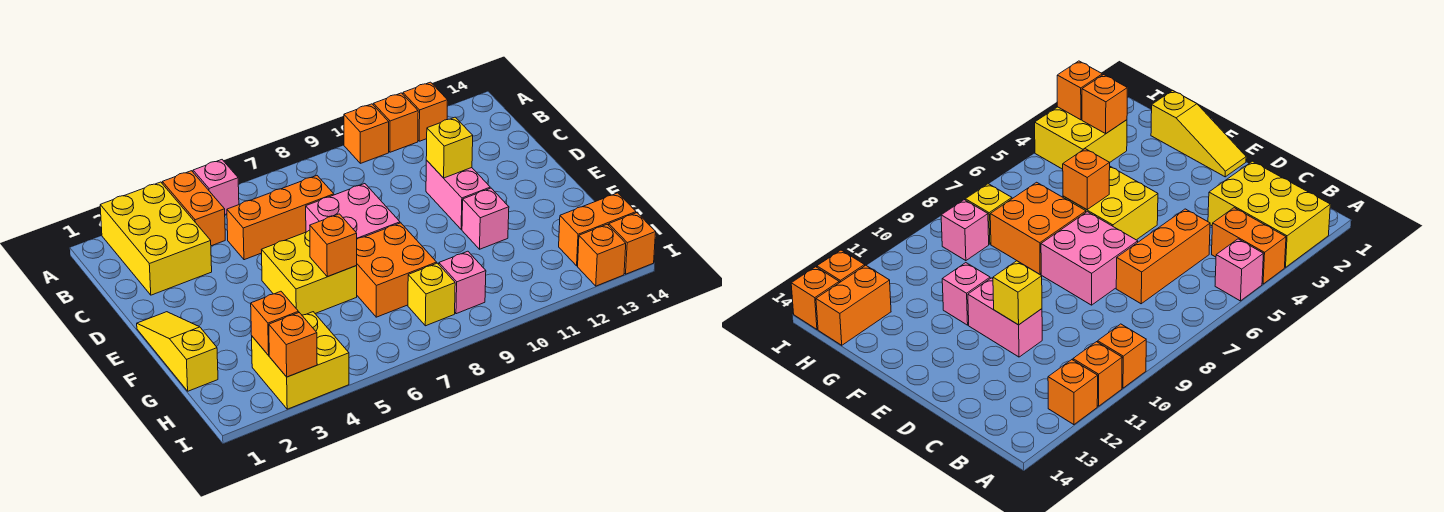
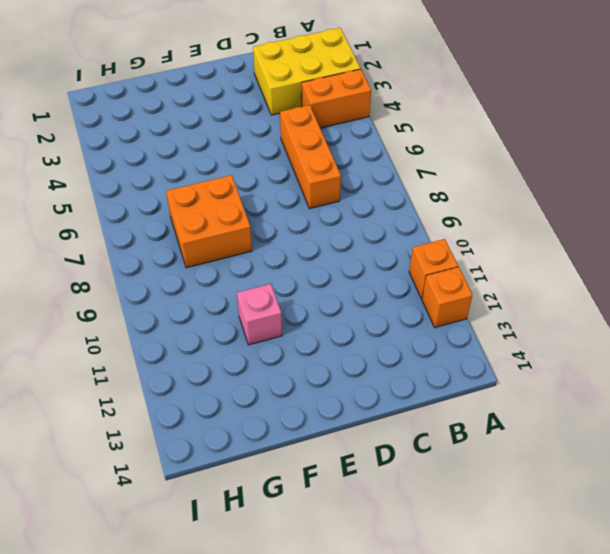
none -> pink 1x1 brick [193,160,239,214]
none -> orange 1x1 brick [344,104,389,163]
none -> pink 2x2 brick [306,184,400,239]

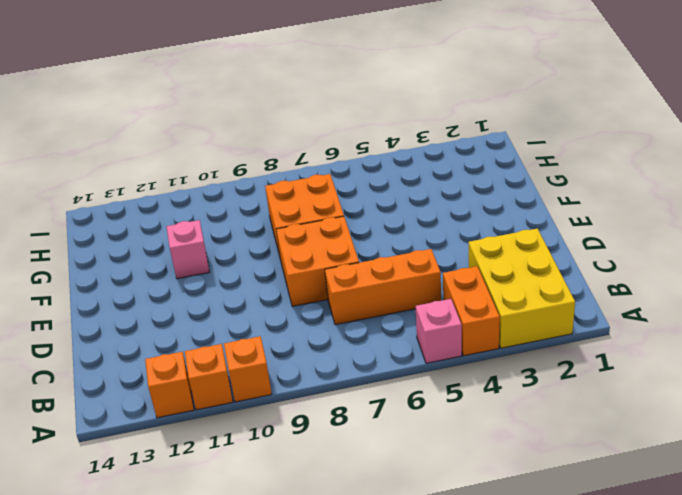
orange 2x2 brick [276,216,359,307] -> pink 2x2 brick [306,184,400,239]
none -> pink 1x2 brick [426,160,490,229]
none -> yellow 1x3 slope [137,312,218,391]
none -> yellow 2x2 brick [262,230,357,315]

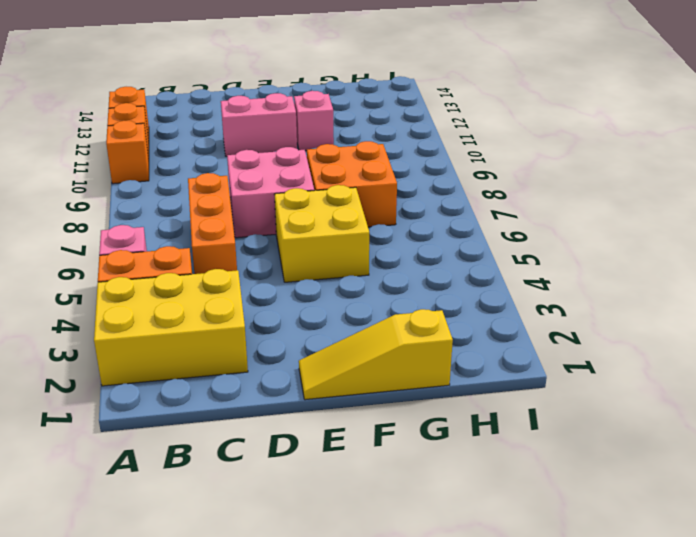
none -> yellow 2x2 brick [252,312,349,409]
none -> yellow 1x1 brick [408,263,455,326]
none -> pink 1x1 brick [439,251,486,314]

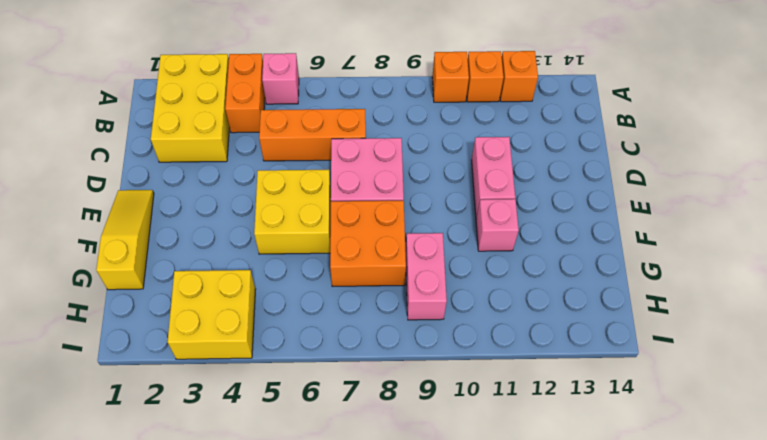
pink 1x2 brick [406,233,447,320] -> pink 1x1 brick [439,251,486,314]
none -> yellow 1x1 brick [408,263,455,326]
none -> orange 1x2 brick [559,193,636,266]
none -> orange 1x1 brick [578,224,626,286]

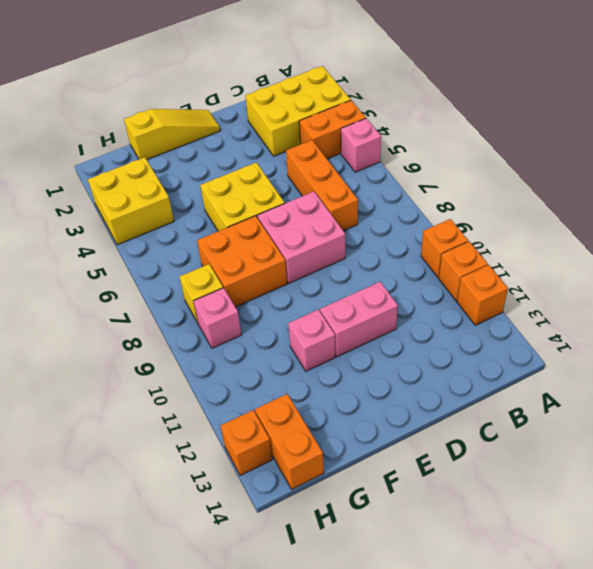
none -> orange 1x1 brick [609,213,656,274]
none -> yellow 1x1 brick [426,117,473,178]
none -> orange 1x1 brick [310,214,357,277]

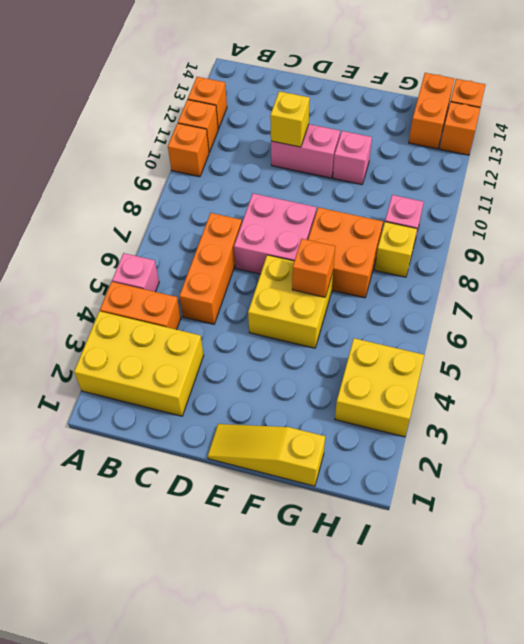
none -> orange 1x1 brick [251,291,299,355]
none -> orange 1x1 brick [269,313,317,377]

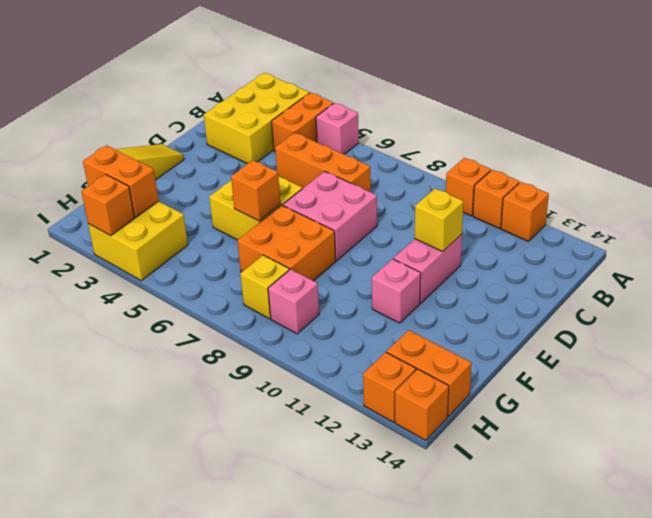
orange 1x2 brick [83,145,159,217] -> orange 1x1 brick [251,291,299,355]

